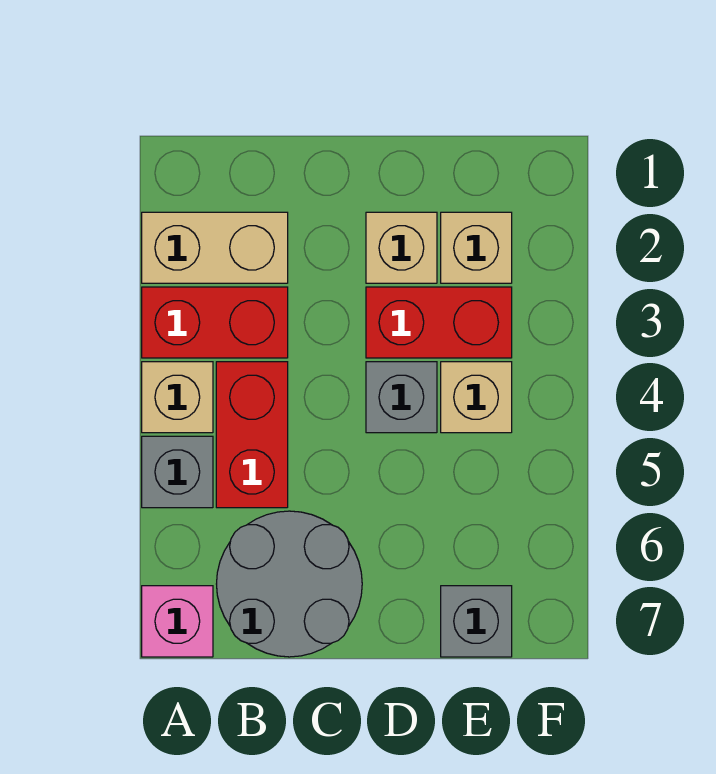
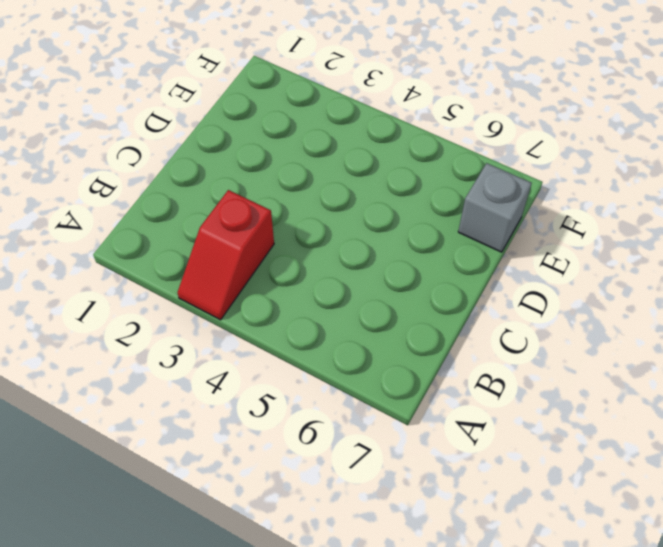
red 1x2 slope [177,190,274,320] -> red 1x2 brick [142,287,288,358]
none -> tan 1x2 brick [142,212,288,283]
none -> tan 1x1 brick [142,362,213,433]
none -> grey 1x1 brick [142,436,213,508]

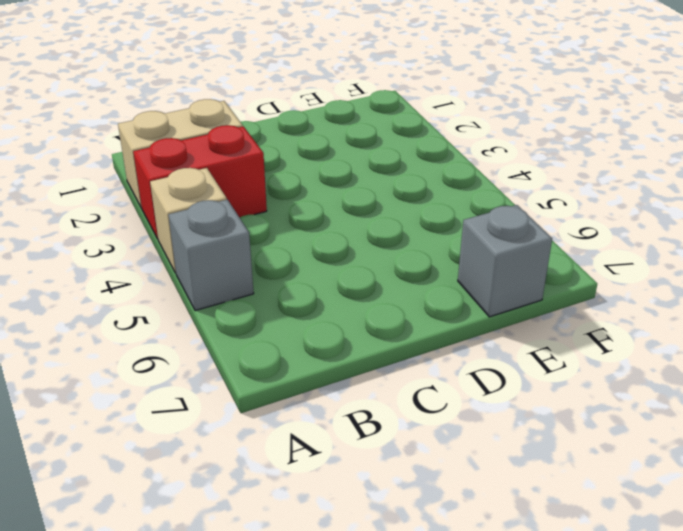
none -> pink 1x1 brick [142,586,213,657]
none -> red 1x2 brick [216,362,288,508]
none -> grey 2x2 round brick [217,511,362,657]

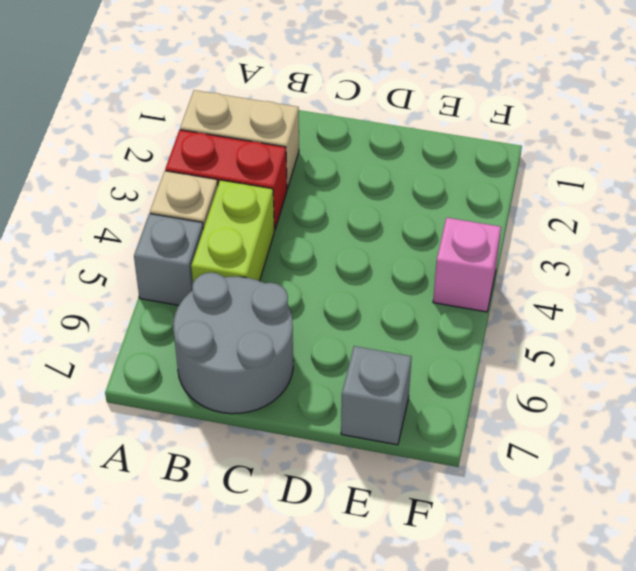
lime 1x2 brick [191,180,274,282] -> red 1x2 brick [216,362,288,508]
pink 1x1 brick [433,218,501,312] -> pink 1x1 brick moved to [142,586,213,657]
none -> tan 1x1 brick [366,212,437,283]
none -> red 1x2 brick [366,287,512,358]
none -> grey 1x1 brick [366,362,437,433]

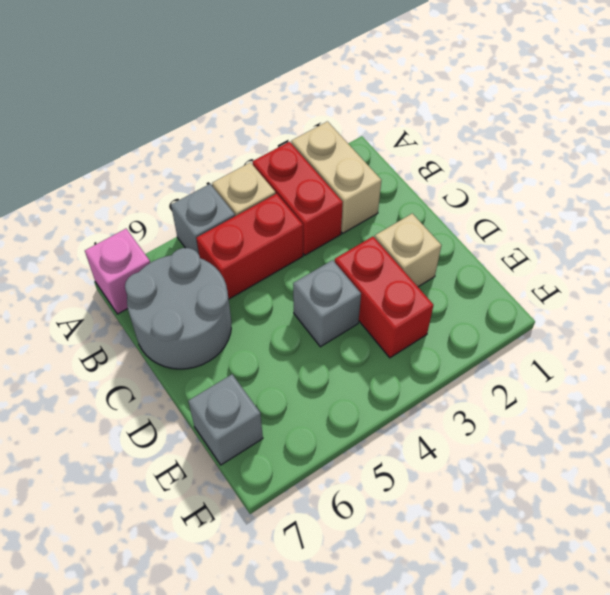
none -> tan 1x1 brick [441,212,512,283]
none -> tan 1x1 brick [441,362,512,433]

